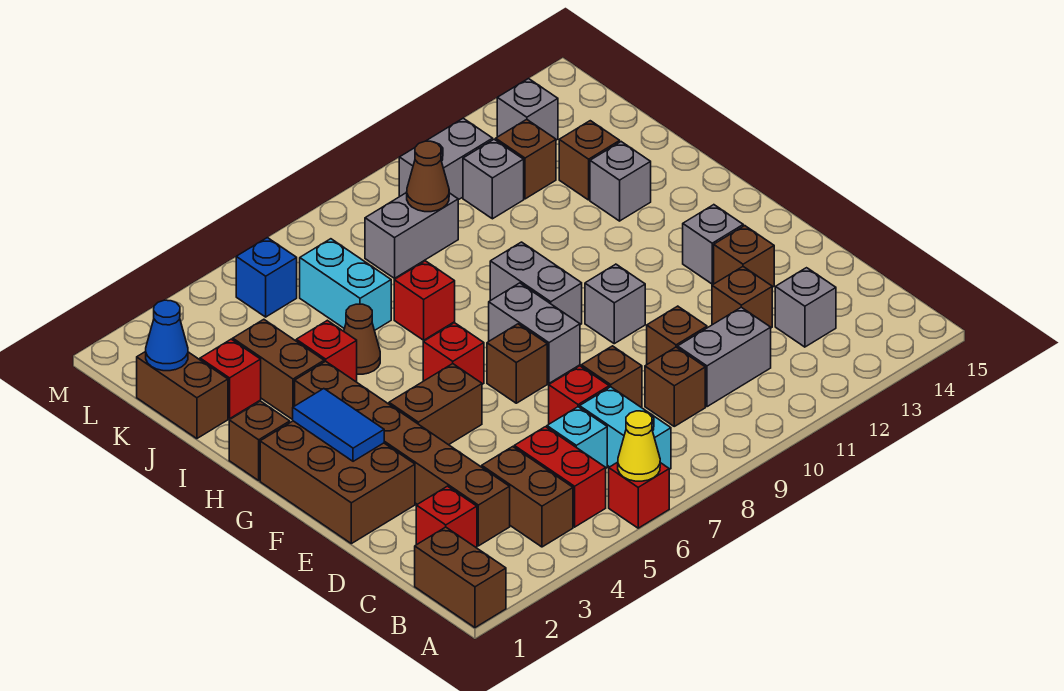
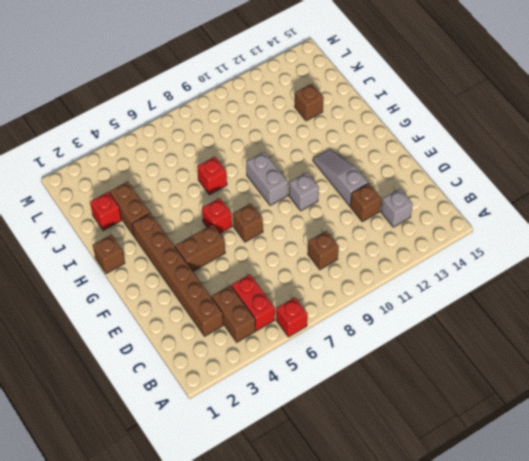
grey 1x3 slope [313,149,368,206] -> none
none -> brown 1x2 brick [415,527,506,628]
none -> cyan 1x2 brick [580,387,671,470]
none -> red 1x1 brick [416,486,477,547]
none -> cyan 1x1 brick [547,407,607,468]

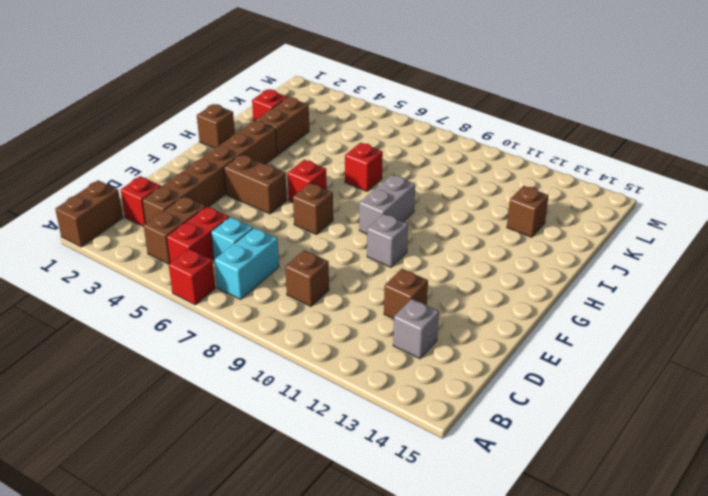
none -> grey 1x2 brick [678,307,771,407]
none -> red 1x1 brick [549,366,609,424]
none -> brown 1x1 brick [581,346,642,407]
none -> brown 1x1 brick [647,306,707,364]

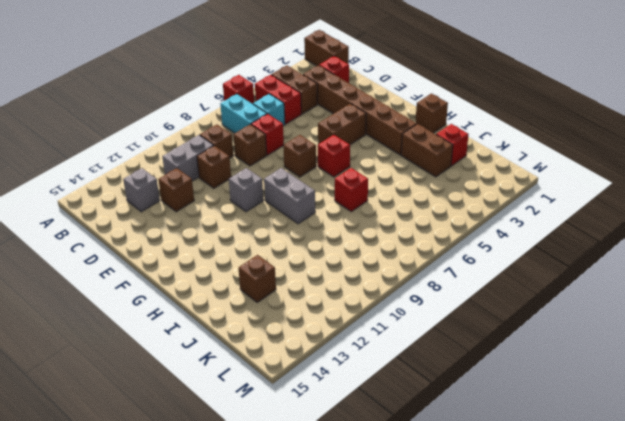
none -> brown 2x3 brick [260,421,415,544]
none -> brown 1x1 brick [714,226,774,287]
none -> grey 1x2 brick [489,283,580,383]
none -> grey 1x1 brick [683,205,743,284]

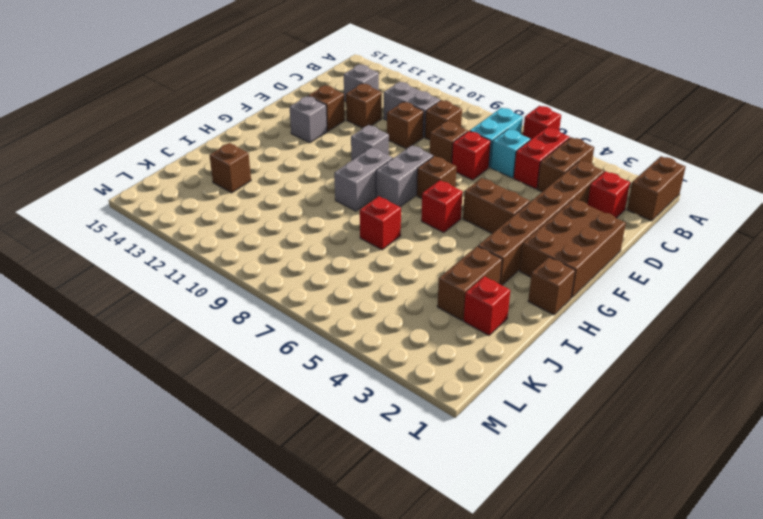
none -> red 1x1 brick [296,320,357,382]
none -> brown 1x1 cone [344,304,380,374]
none -> grey 1x1 brick [590,142,651,221]
none -> brown 1x2 brick [137,351,228,439]

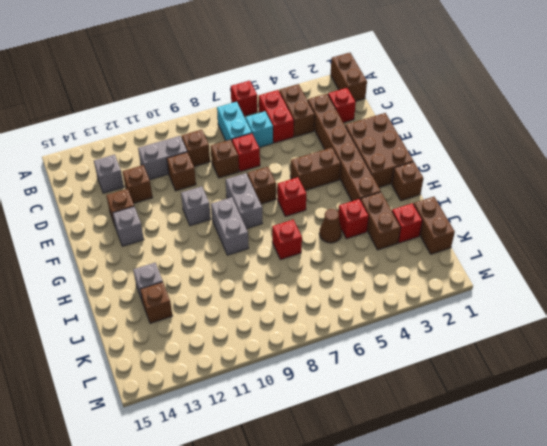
none -> cyan 1x2 brick [300,239,391,330]
none -> grey 1x2 brick [365,193,458,278]
none -> grey 1x1 brick [463,139,524,219]
none -> brown 1x1 brick [496,119,556,199]

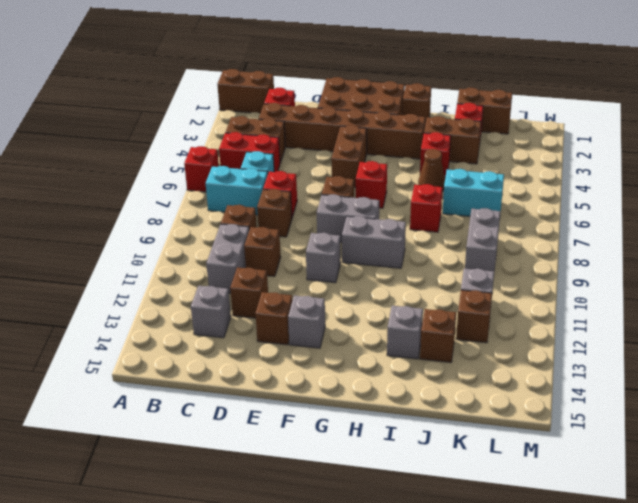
none -> blue 1x1 brick [236,238,297,317]
none -> grey 1x2 brick [399,118,493,200]
none -> grey 1x1 brick [497,78,558,140]
none -> yellow 1x1 cone [618,411,660,481]

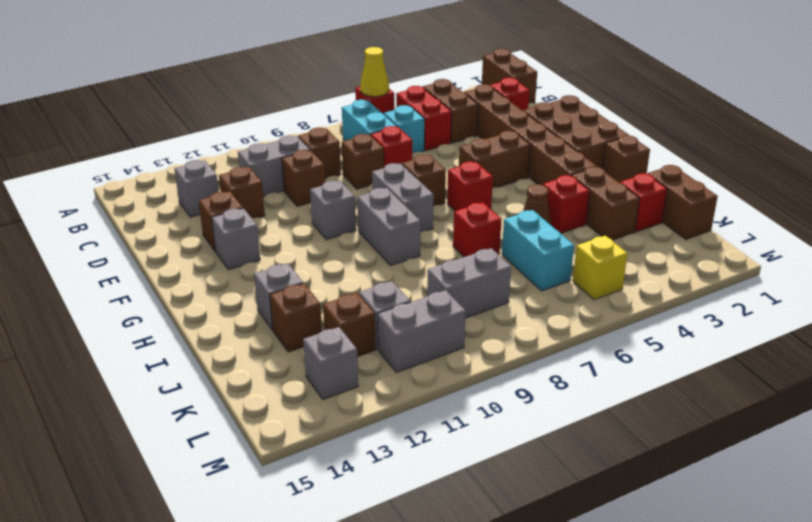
yellow 1x1 brick [573,236,627,300] -> blue 1x1 brick [236,238,297,317]
none -> blue 1x2 tile [293,389,384,461]
none -> blue 1x1 cone [146,300,188,371]
none -> brown 1x1 cone [407,141,449,212]

